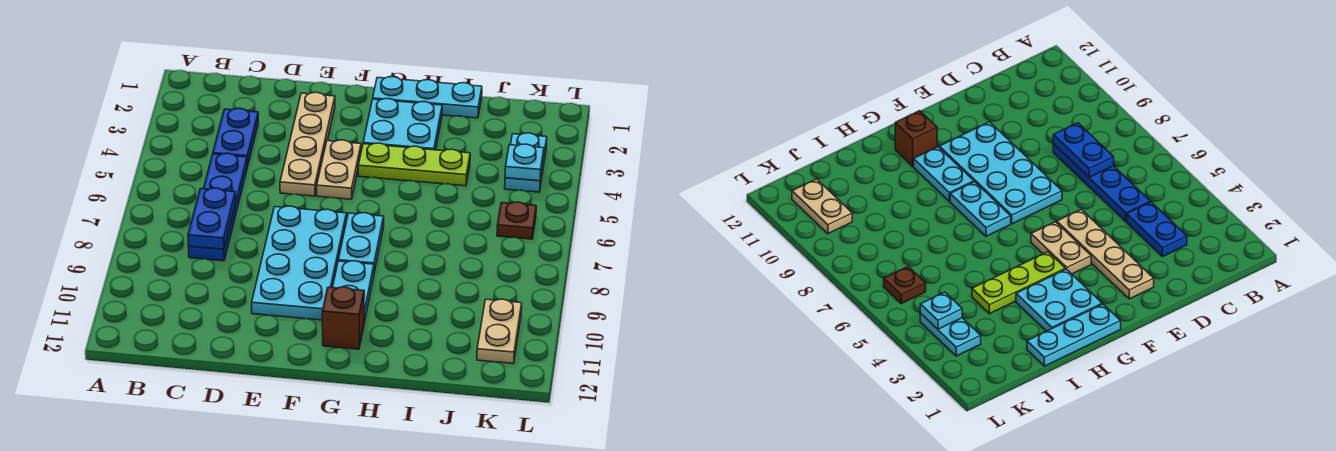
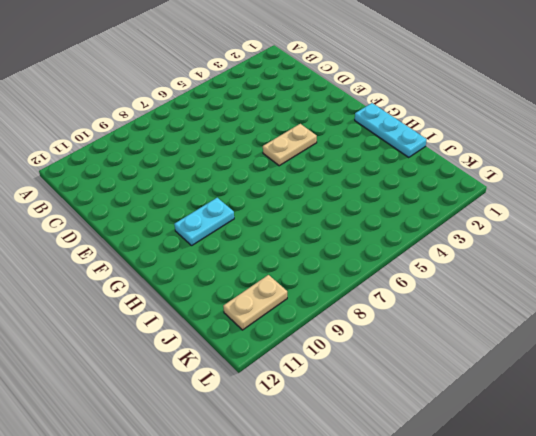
none -> blue 1x2 plate [213,108,259,167]
none -> blue 1x4 plate [189,153,247,261]
none -> tan 1x4 plate [280,92,335,196]

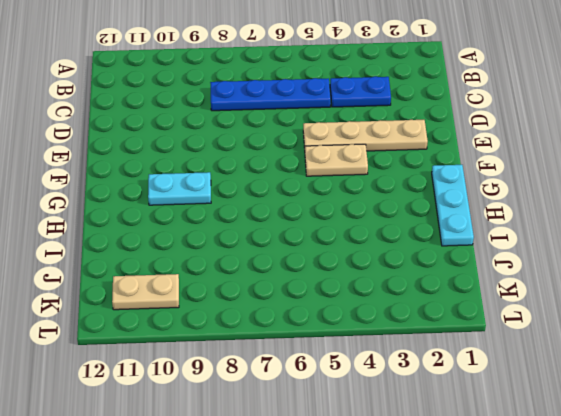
none -> cyan 2x4 plate [252,206,347,320]
none -> cyan 2x2 plate [363,98,442,150]
none -> lime 1x3 plate [358,143,470,186]

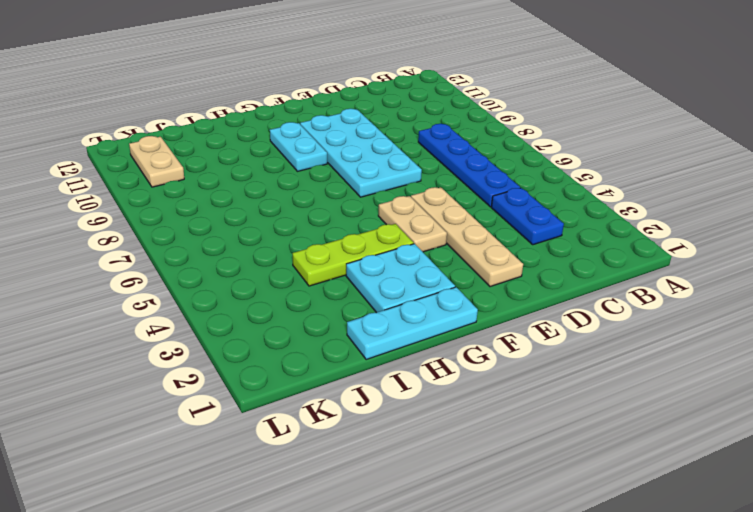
none -> cyan 1x2 plate [338,213,384,272]
none -> brown 1x1 brick [322,287,364,349]
none -> cyan 1x2 plate [505,133,547,192]

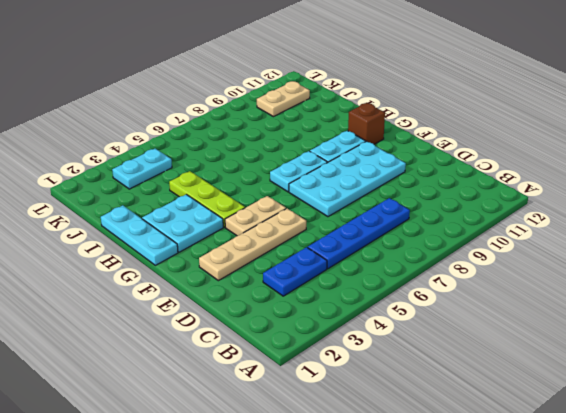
none -> brown 1x1 plate [497,202,536,239]
none -> blue 1x2 plate [188,188,236,249]
none -> cyan 1x1 plate [505,144,544,181]

